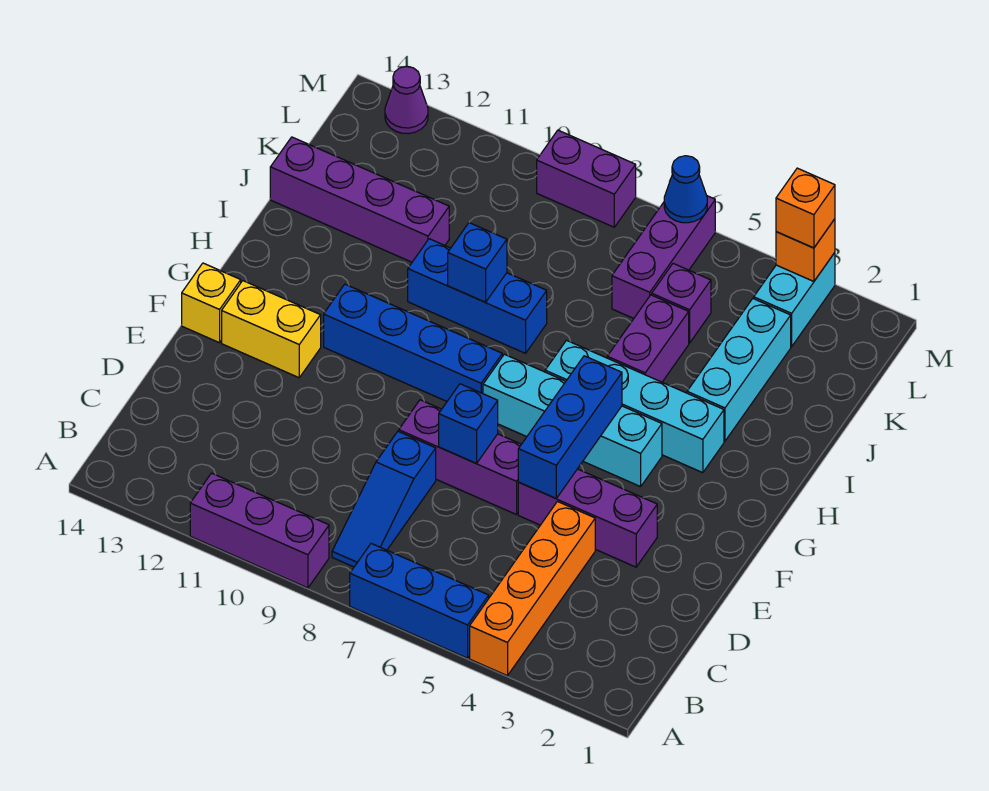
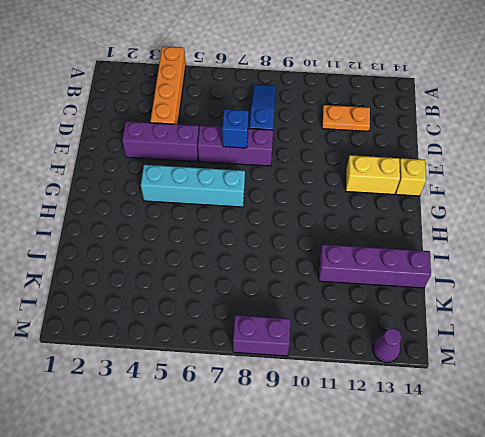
orange 1x2 plate [322,105,370,131] -> none
none -> blue 1x3 brick [350,543,489,658]
none -> purple 1x3 brick [190,473,329,588]
none -> blue 1x4 brick [324,284,502,401]

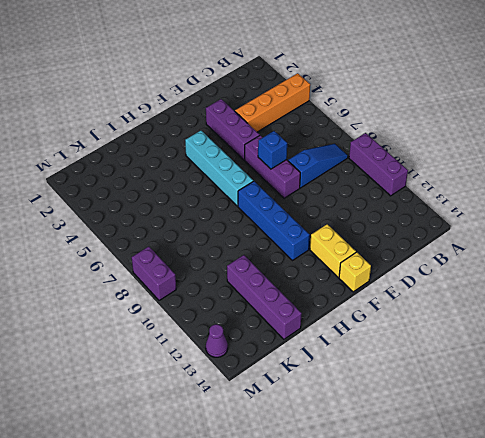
none -> blue 1x3 brick [350,543,489,658]
none -> cyan 1x4 brick [545,340,724,473]
none -> cyan 1x3 brick [687,299,791,441]

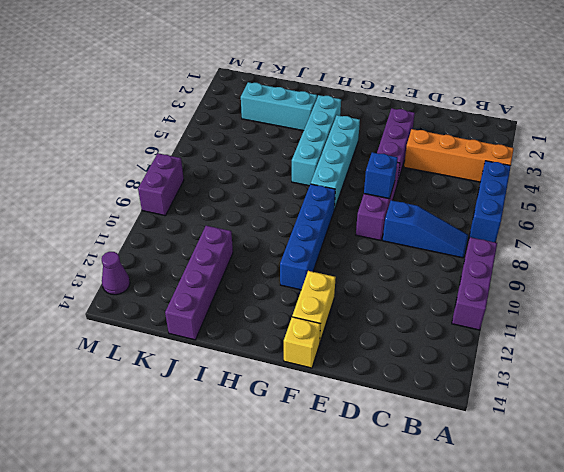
none -> purple 1x2 brick [607,295,689,382]
none -> blue 1x3 brick [408,239,547,353]
none -> purple 1x1 brick [652,264,711,343]

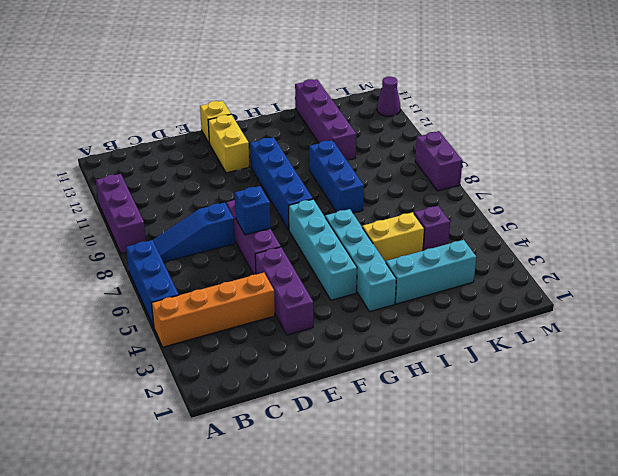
yellow 1x2 brick [362,212,424,262] -> purple 1x2 brick [607,295,689,382]
none -> purple 1x3 brick [612,196,715,318]
none -> cyan 1x2 brick [754,253,835,347]
none -> blue 1x3 brick [518,356,622,498]

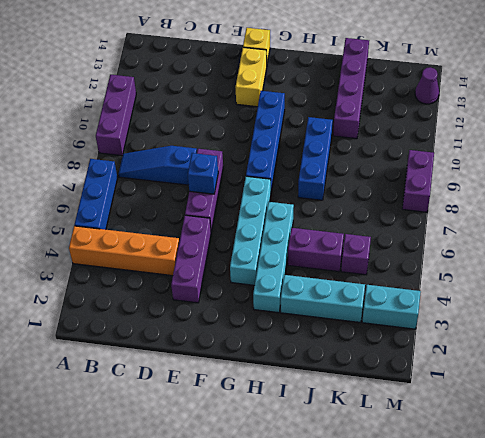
none -> purple 1x3 brick [612,196,715,318]
none -> blue 1x3 brick [518,356,622,498]
none -> blue 1x1 brick [448,223,507,302]

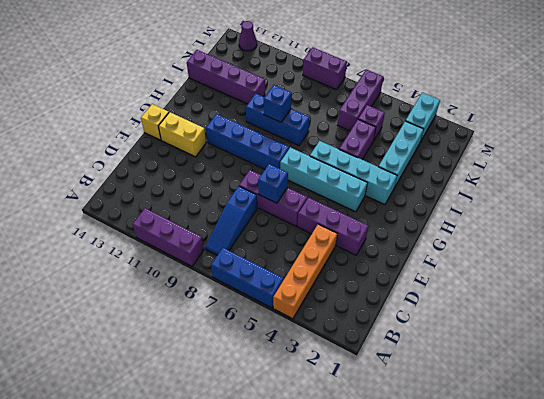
none -> blue 1x3 brick [518,356,622,498]
none -> orange 1x1 brick [776,219,835,281]
none -> blue 1x1 cone [664,156,707,223]

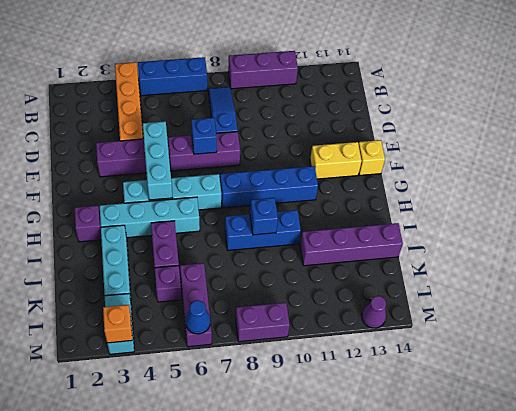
cyan 1x3 brick [143,121,172,200] -> blue 1x3 brick [518,356,622,498]
purple 1x1 brick [75,206,101,242] -> none
none -> orange 1x1 brick [776,168,835,248]

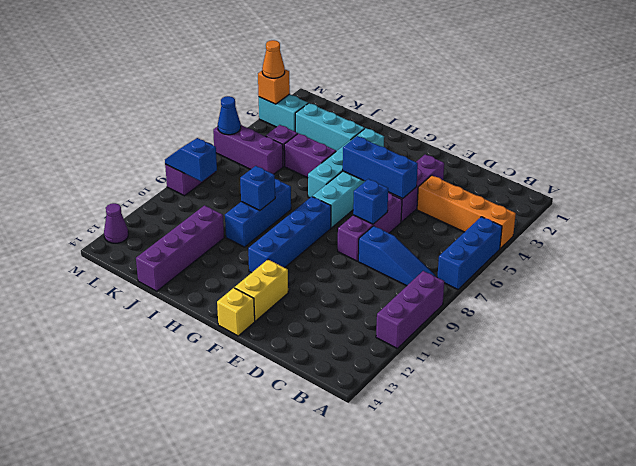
blue 1x2 slope [165,138,217,182] -> none
orange 1x1 cone [262,40,285,78] -> orange 1x1 brick [776,168,835,248]

